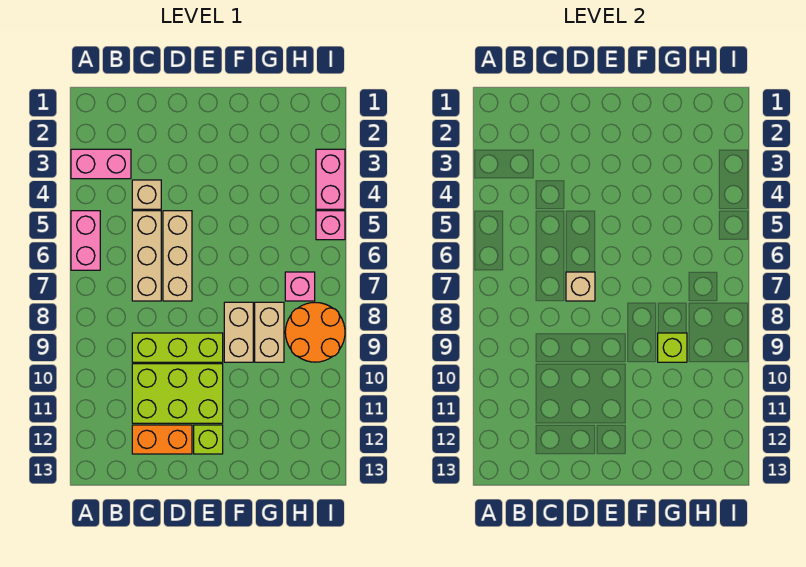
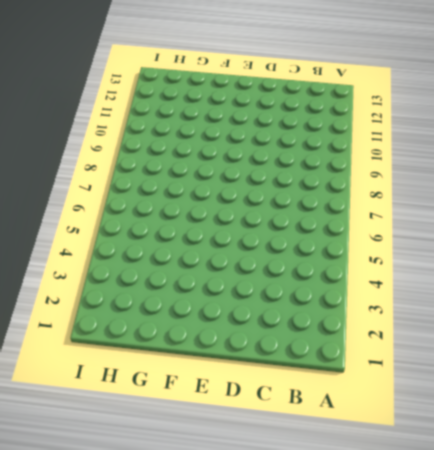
none -> pink 1x2 brick [71,149,131,179]
none -> pink 1x2 brick [71,211,100,270]
none -> tan 1x1 brick [132,180,161,209]

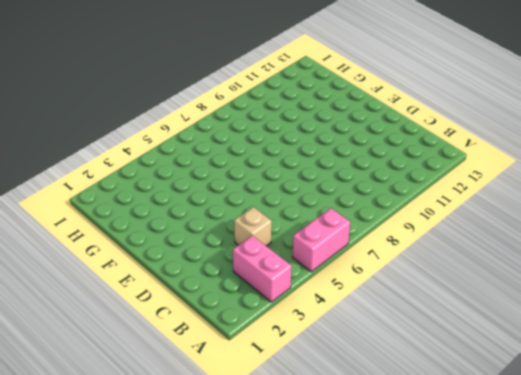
none -> tan 1x3 brick [132,211,161,301]
none -> lime 1x3 brick [132,333,223,362]
none -> lime 2x3 brick [132,364,223,423]

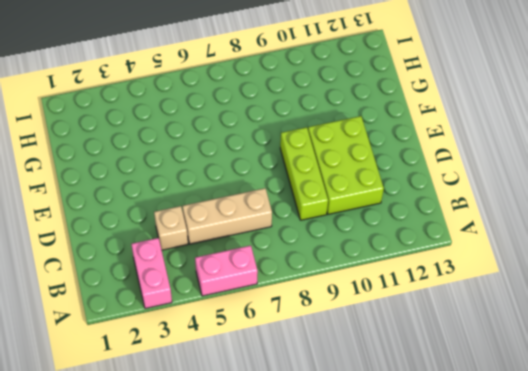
none -> orange 1x2 brick [132,425,192,454]
none -> tan 1x3 brick [163,211,192,301]
none -> lime 1x1 brick [194,425,223,454]

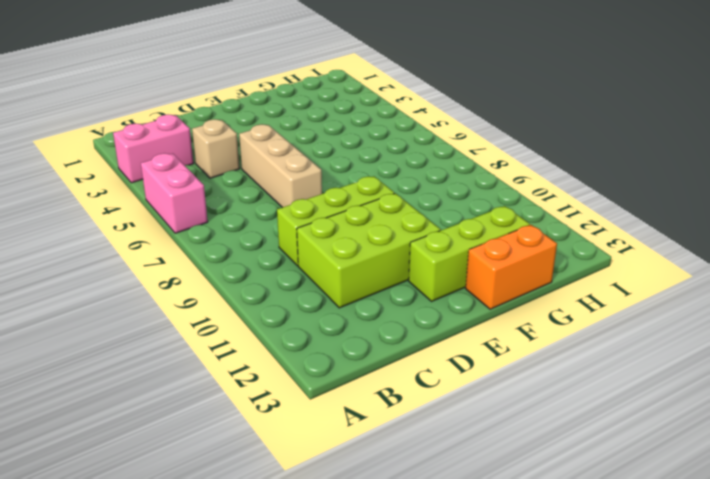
lime 1x3 brick [409,206,530,301] -> lime 1x1 brick [194,425,223,454]
orange 1x2 brick [466,225,557,309] -> orange 1x2 brick moved to [132,425,192,454]
none -> tan 1x3 brick [132,211,161,301]
none -> tan 1x2 brick [224,302,253,362]
none -> tan 1x2 brick [255,302,284,362]

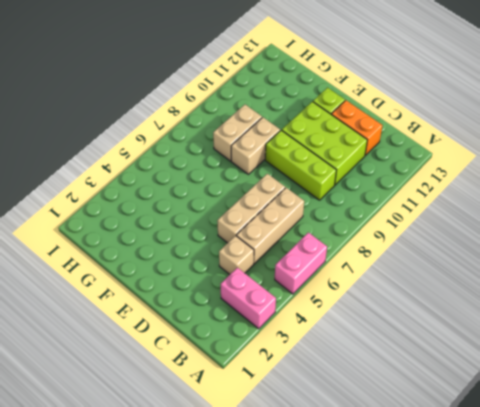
none -> pink 1x1 brick [285,272,315,301]
none -> orange 2x2 round brick [285,302,345,362]
none -> pink 1x2 brick [316,149,345,209]

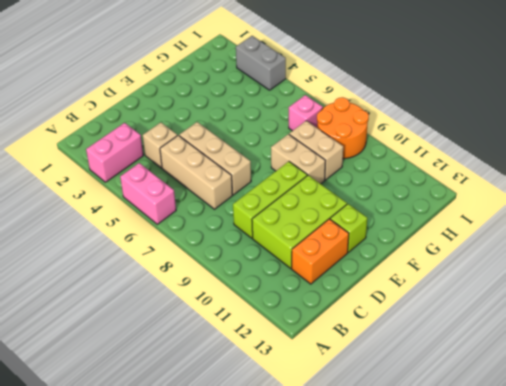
grey 1x2 brick [236,36,286,90] -> pink 1x2 brick [316,149,345,209]
none -> pink 1x1 brick [316,211,345,240]
none -> tan 1x1 brick [566,272,595,301]
none -> lime 1x1 brick [658,333,687,362]

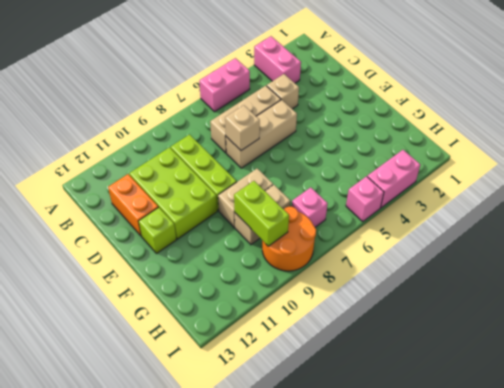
lime 1x2 brick [234,181,289,246] -> lime 1x1 brick [658,333,687,362]

